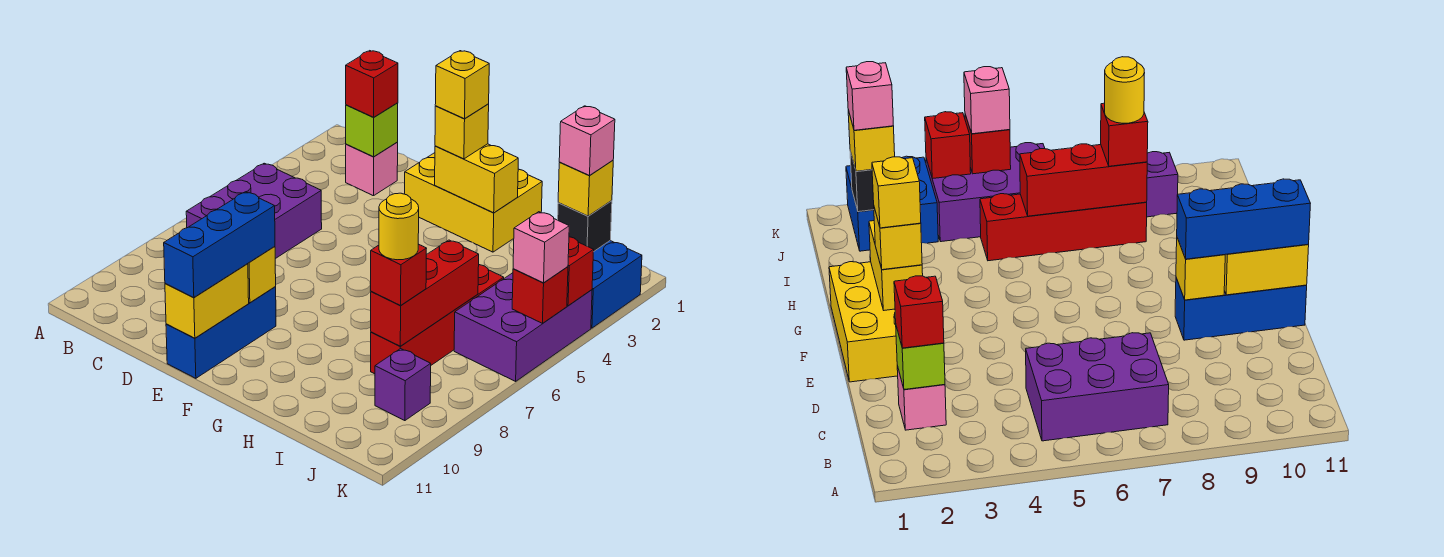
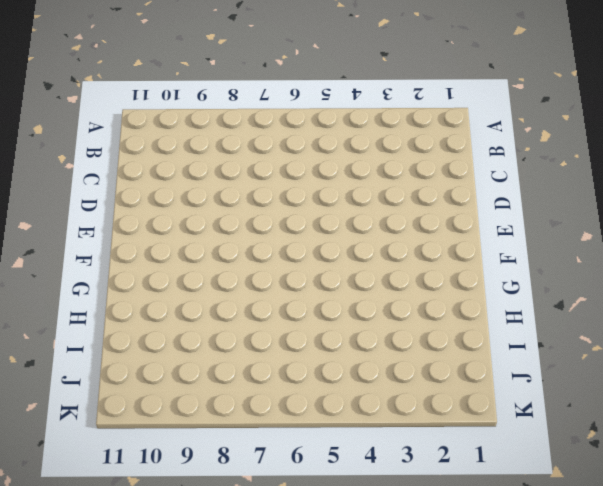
none -> purple 2x3 brick [186,163,322,259]
none -> pink 1x1 brick [346,142,398,196]
none -> yellow 2x3 brick [405,153,542,252]

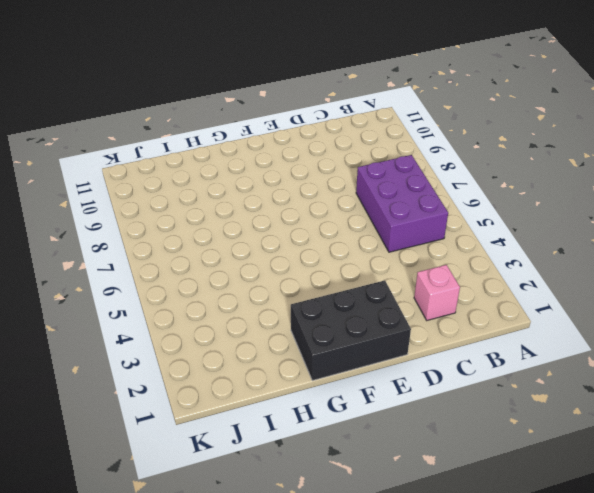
black 2x3 brick [291,280,411,381] -> yellow 2x3 brick [405,153,542,252]
none -> blue 1x3 brick [166,287,276,378]
none -> red 1x4 brick [371,265,504,374]
none -> blue 2x2 brick [591,241,642,328]

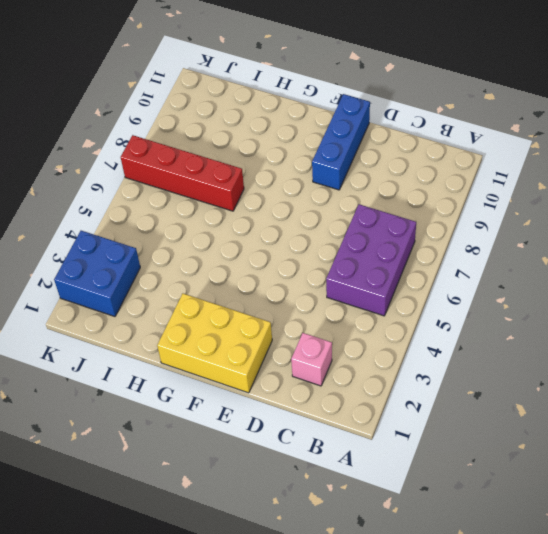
red 1x4 brick [121,135,244,211] -> red 1x4 brick turned to [371,265,504,374]
none -> purple 2x3 brick [454,273,592,381]
none -> purple 1x1 brick [375,349,431,421]
none -> lime 1x1 brick [346,103,398,157]

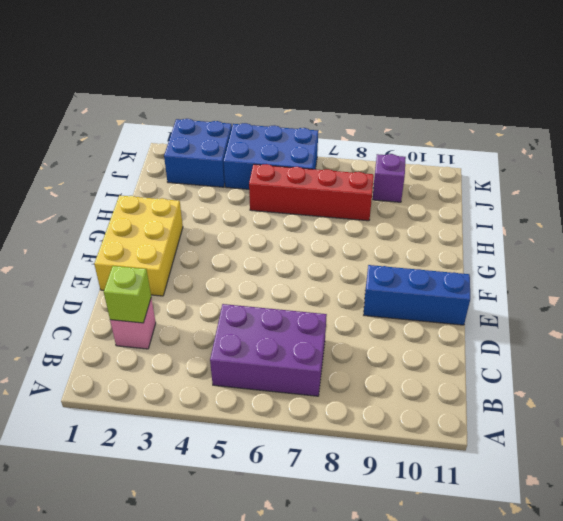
blue 2x3 brick [224,123,318,189] -> purple 2x3 brick [454,273,592,381]
none -> yellow 1x1 brick [248,247,276,303]
none -> yellow 1x2 brick [165,264,249,338]
none -> yellow 1x2 brick [435,144,518,213]

